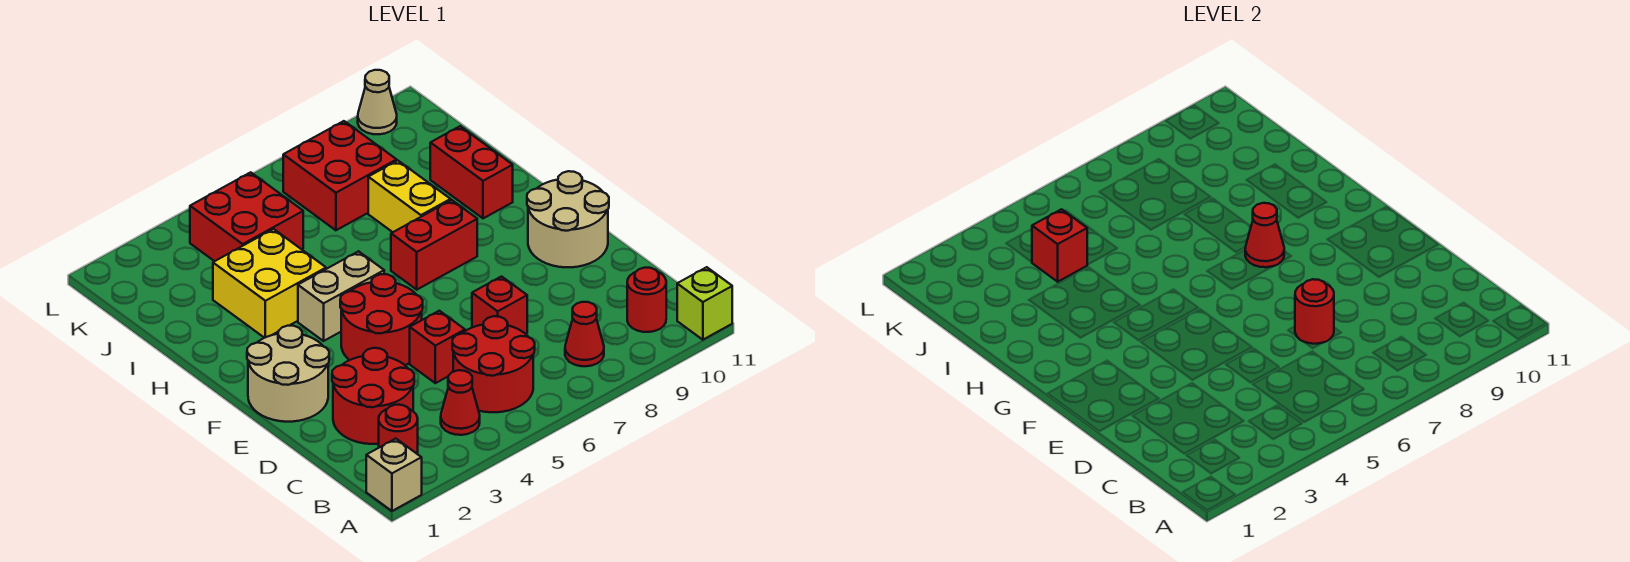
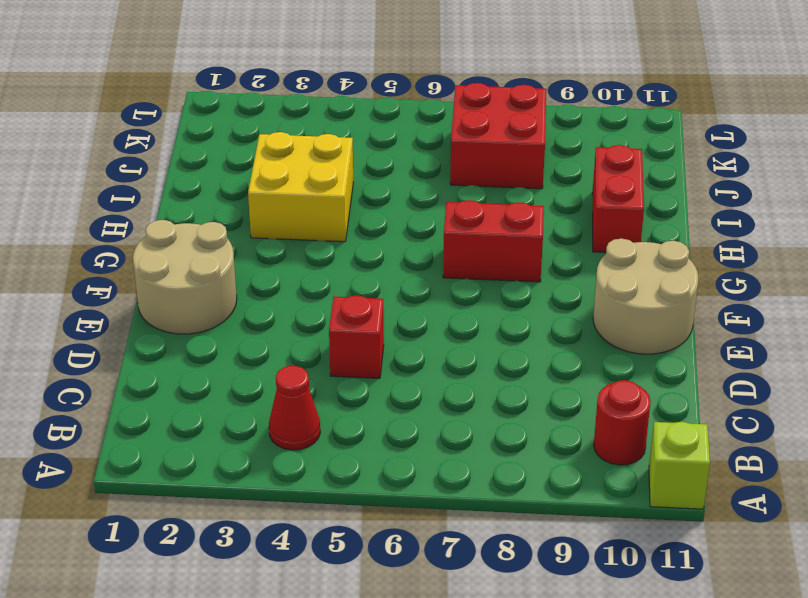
none -> tan 1x1 brick [366,439,422,511]
none -> red 1x1 round brick [379,405,418,454]
none -> red 2x2 round brick [452,316,535,412]

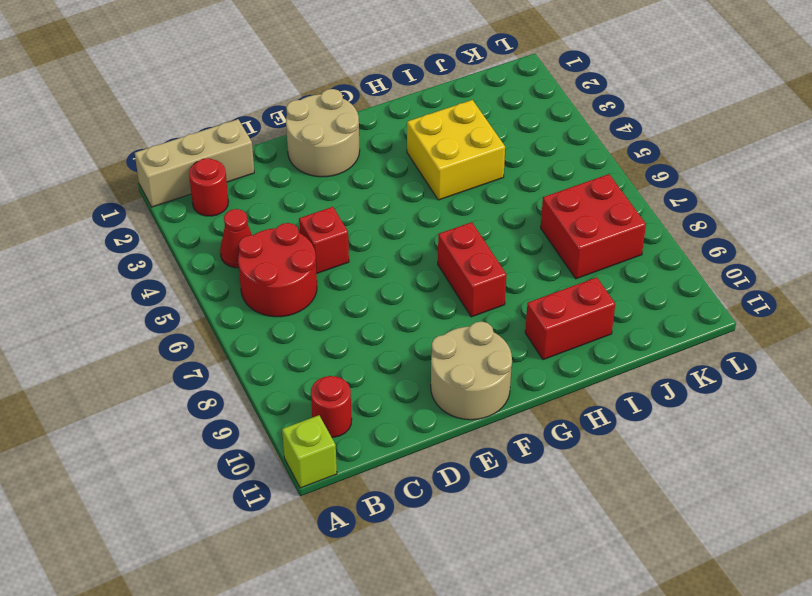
tan 1x3 brick [135,119,254,207] -> tan 1x1 brick [366,439,422,511]
none -> red 1x1 cone [565,302,604,366]
none -> red 2x2 round brick [332,348,414,444]
none -> red 1x1 brick [472,277,527,334]

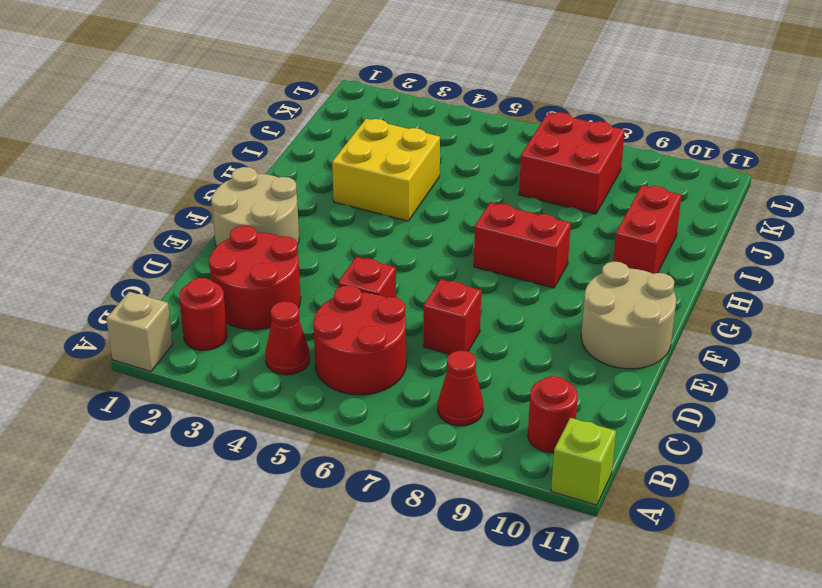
none -> red 2x2 round brick [340,274,423,365]
none -> tan 1x2 brick [298,251,384,341]
none -> yellow 1x2 brick [368,161,451,232]

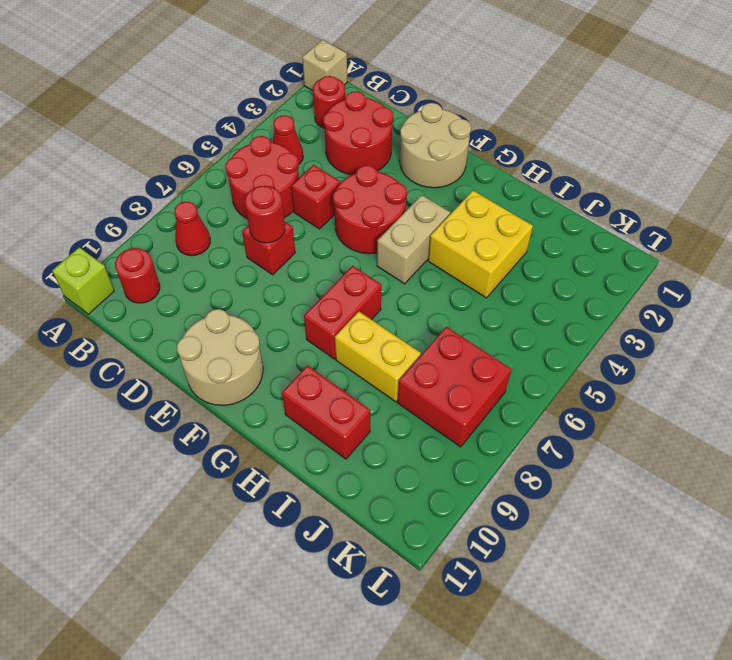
none -> red 2x2 brick [190,172,303,261]
none -> tan 1x1 cone [358,70,397,134]
none -> red 1x1 cone [1245,203,1284,267]

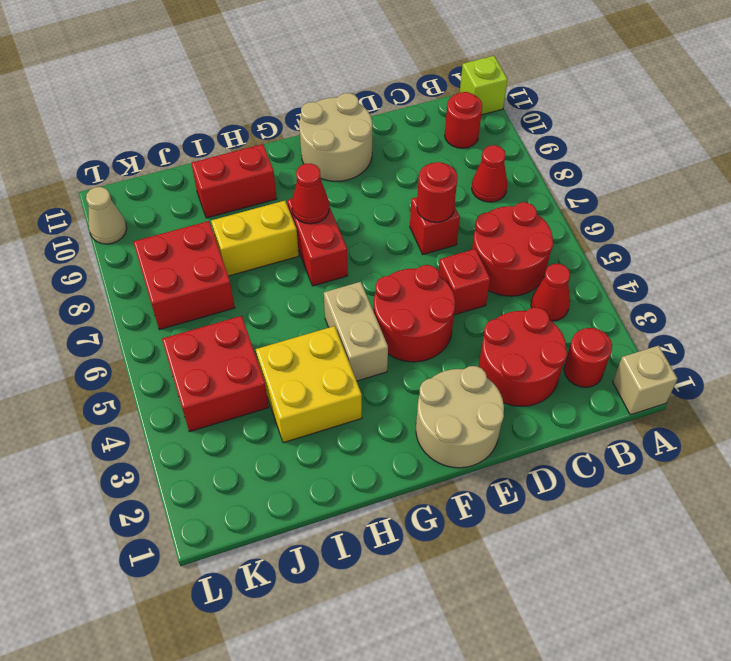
none -> red 1x1 brick [1032,209,1087,282]

